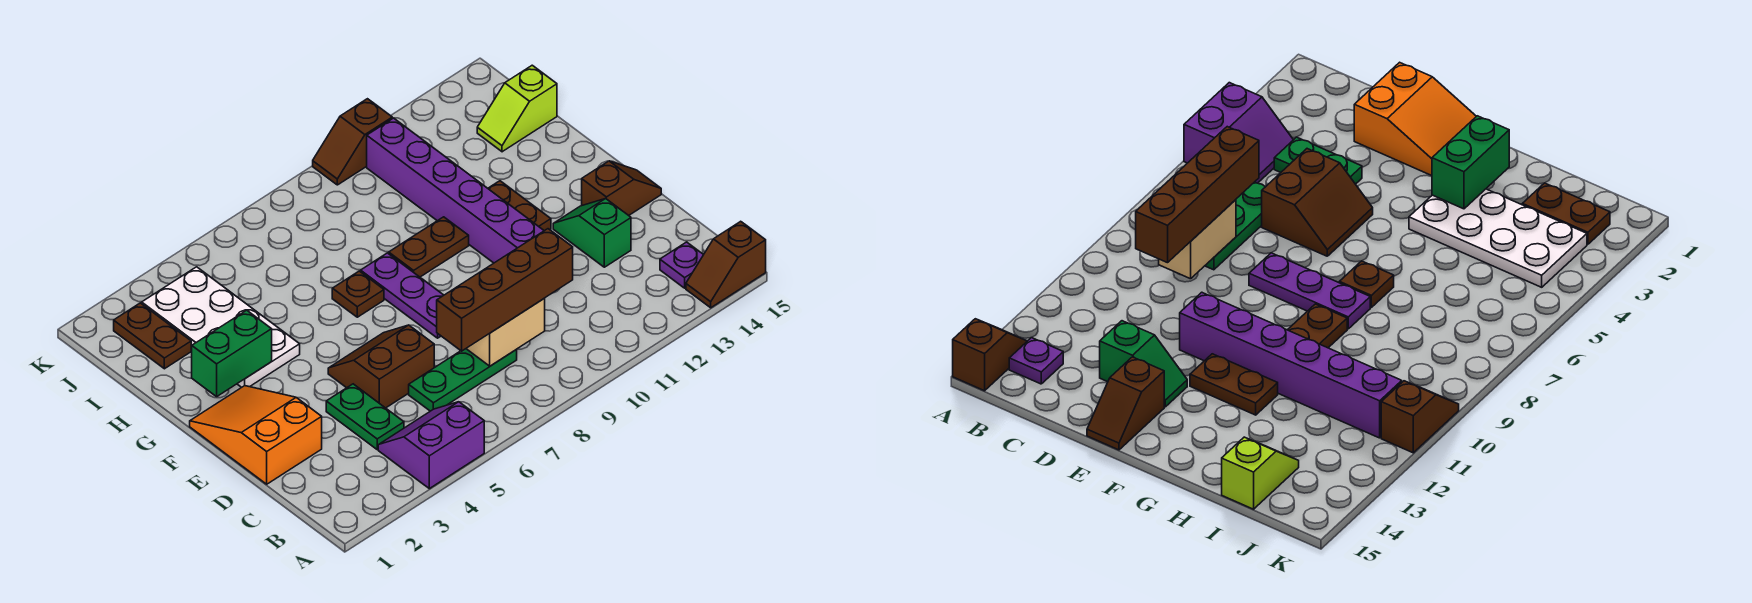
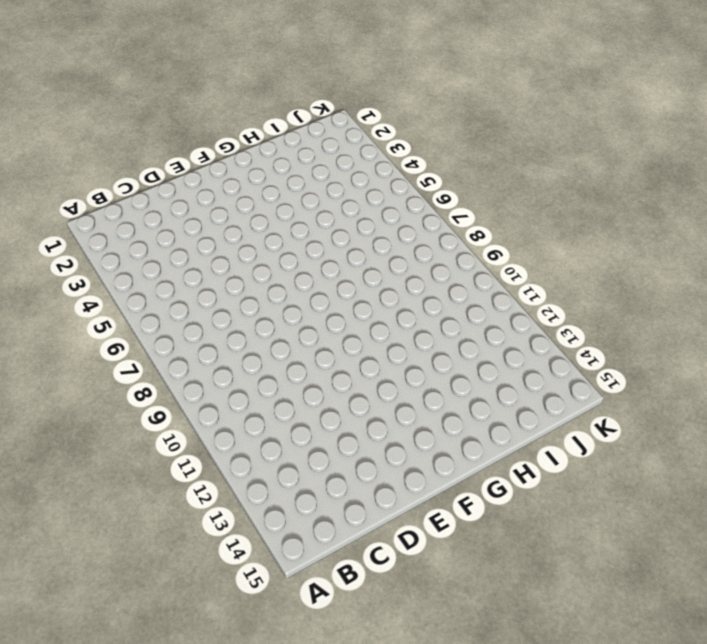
none -> purple 2x2 slope [378,402,484,489]
none -> brown 1x2 slope [686,221,766,308]
none -> purple 1x1 plate [660,242,703,288]

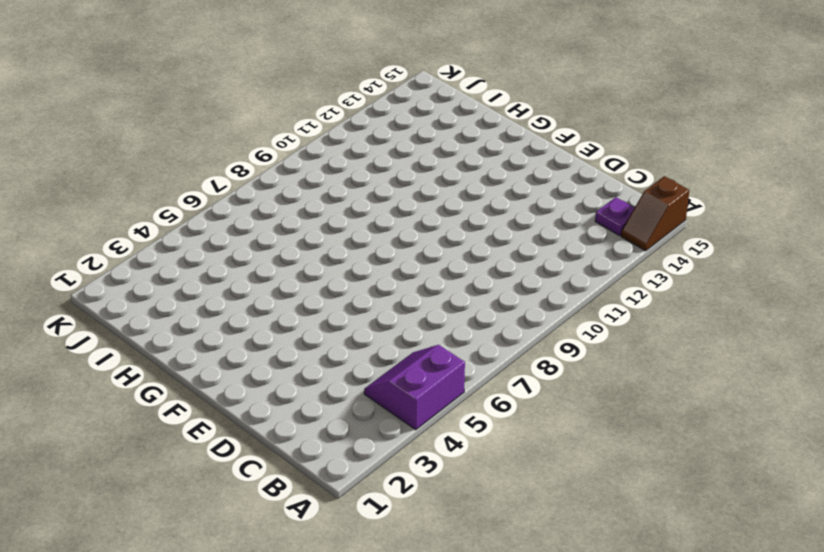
none -> green 1x2 plate [326,384,404,449]
none -> green 1x3 plate [409,349,517,411]
none -> orange 2x3 slope [190,386,322,484]

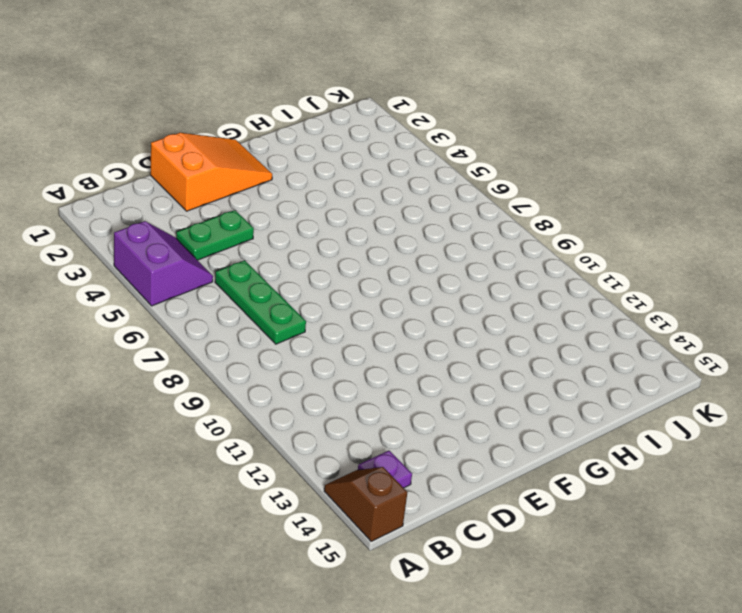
none -> brown 2x2 slope [328,325,434,408]
none -> green 1x2 slope [553,199,631,267]
none -> purple 1x3 plate [361,253,444,338]

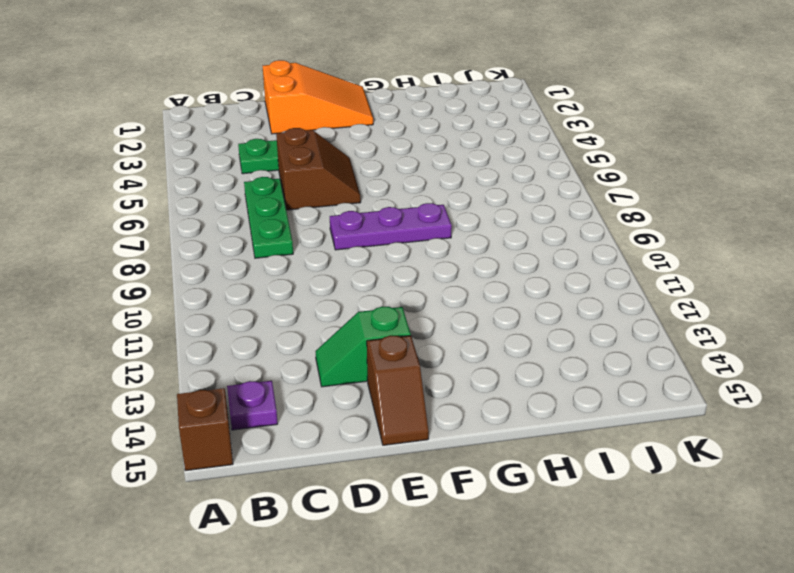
green 1x2 slope [315,306,411,387] -> green 1x2 slope turned to [553,199,631,267]
none -> purple 2x2 slope [378,402,484,489]
none -> purple 1x6 brick [367,118,544,263]
none -> brown 1x2 plate [488,181,551,231]

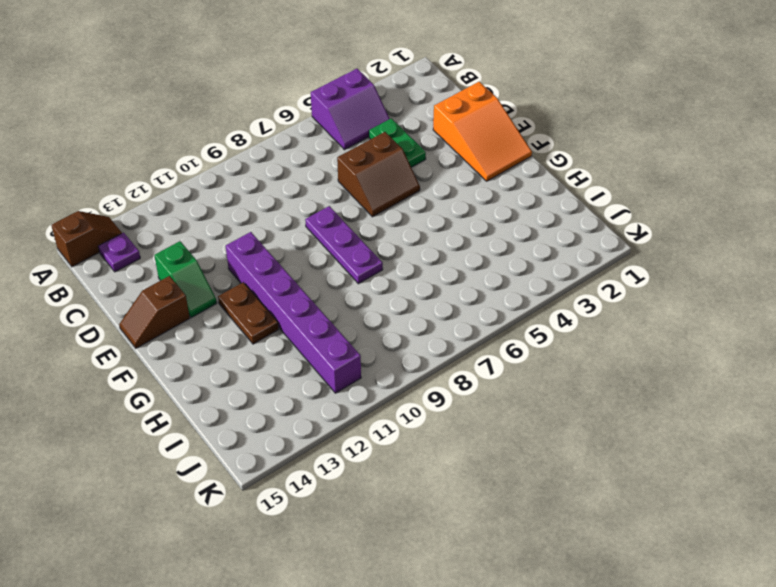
none -> green 1x3 plate [409,349,517,411]
none -> white 2x4 plate [142,267,300,387]
none -> brown 1x1 plate [332,271,384,317]

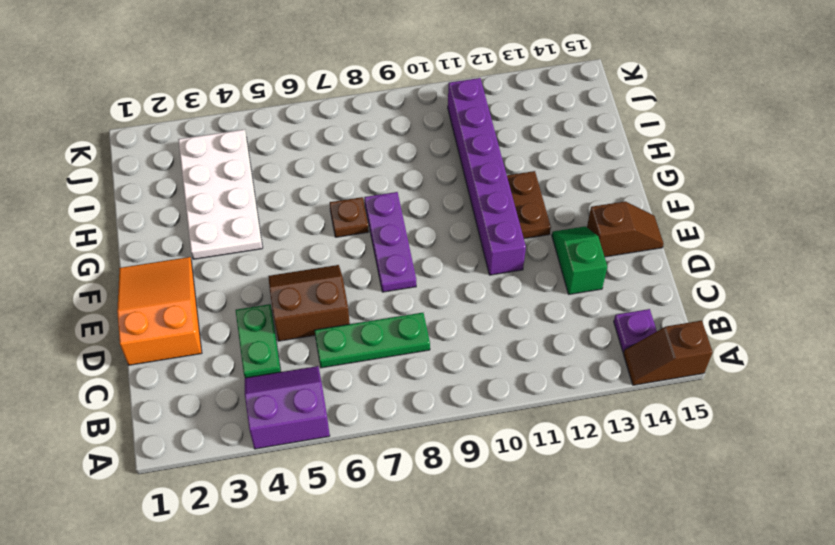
none -> brown 1x2 plate [389,217,469,277]
none -> brown 1x2 plate [114,303,191,369]
none -> lime 1x2 slope [477,65,557,152]

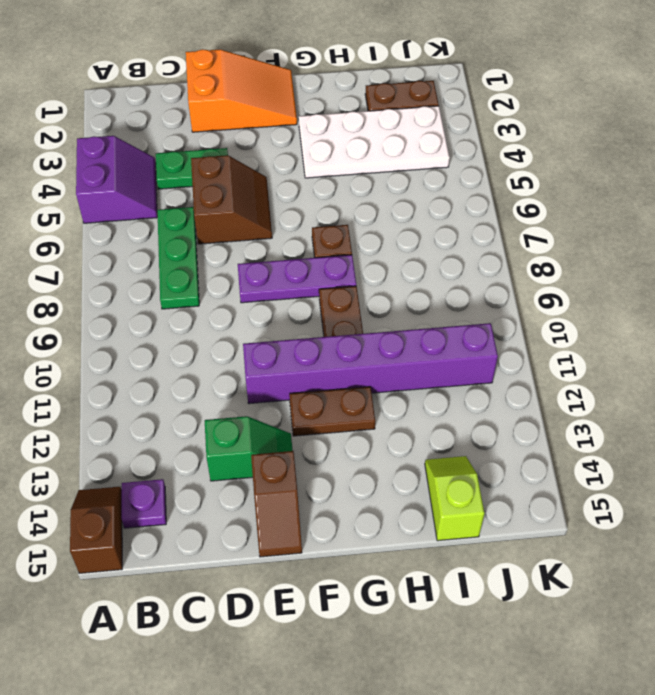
none -> brown 1x2 slope [313,99,392,185]
none -> tan 1x2 brick [466,298,545,366]
none -> green 1x2 brick [192,310,272,397]

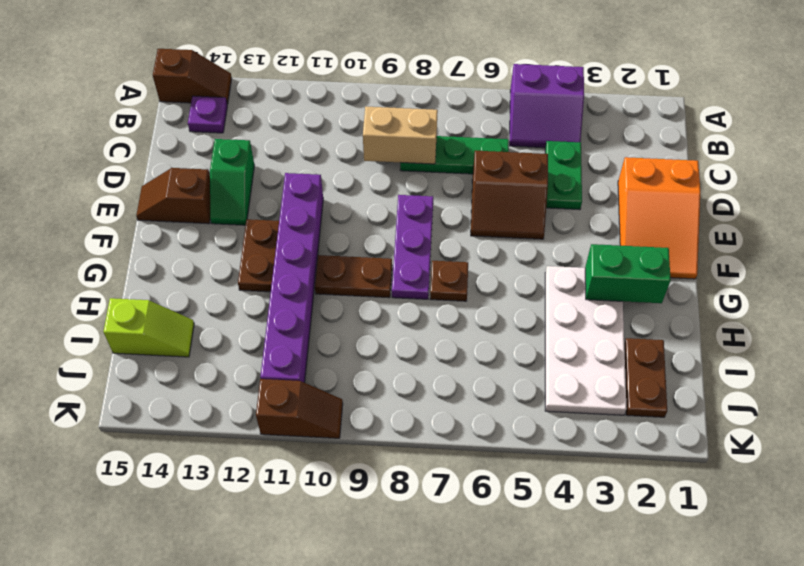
none -> brown 1x4 brick [437,229,573,351]

